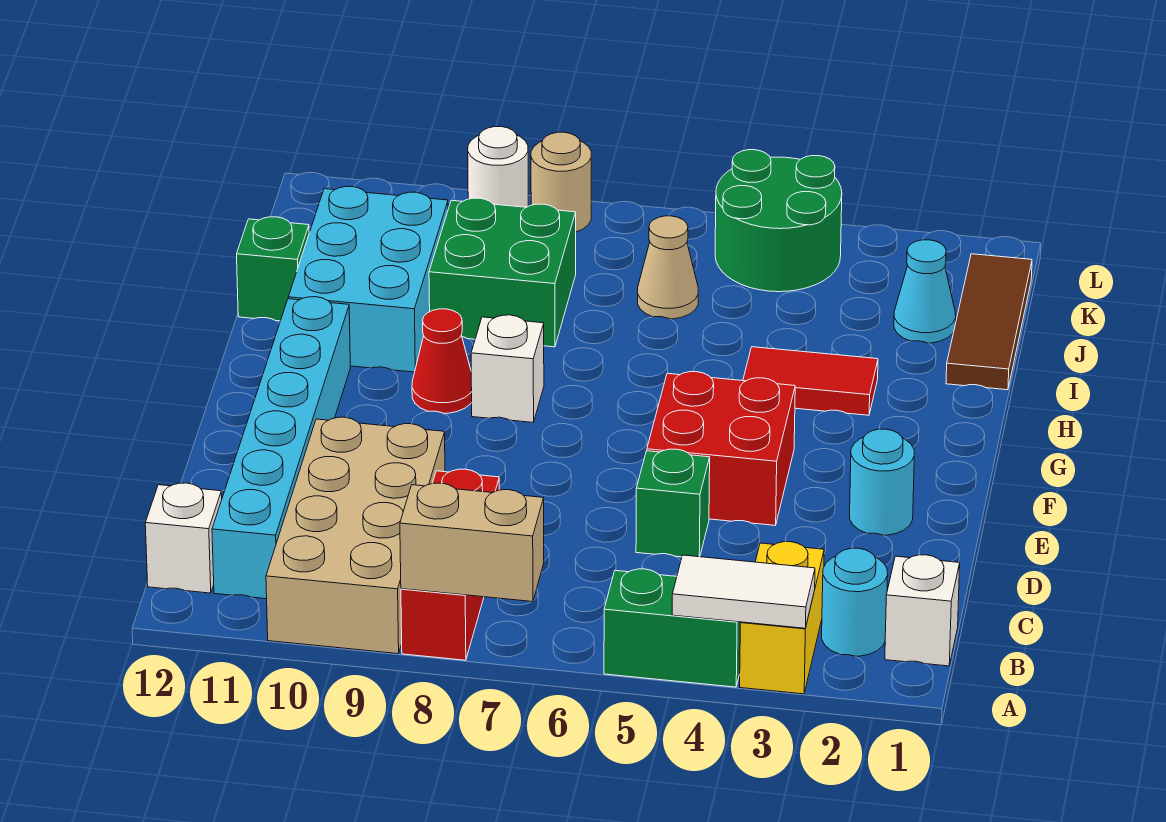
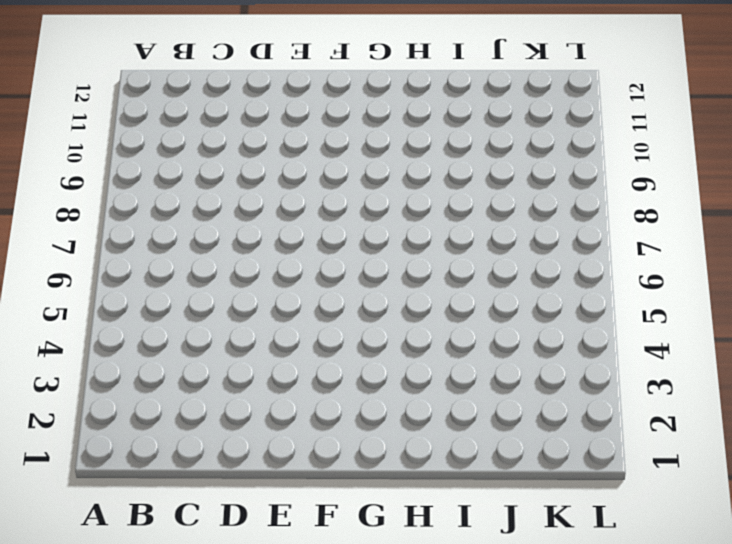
none -> yellow 1x2 brick [740,542,824,694]
none -> green 1x2 brick [604,569,741,687]
none -> red 1x3 brick [401,469,499,660]

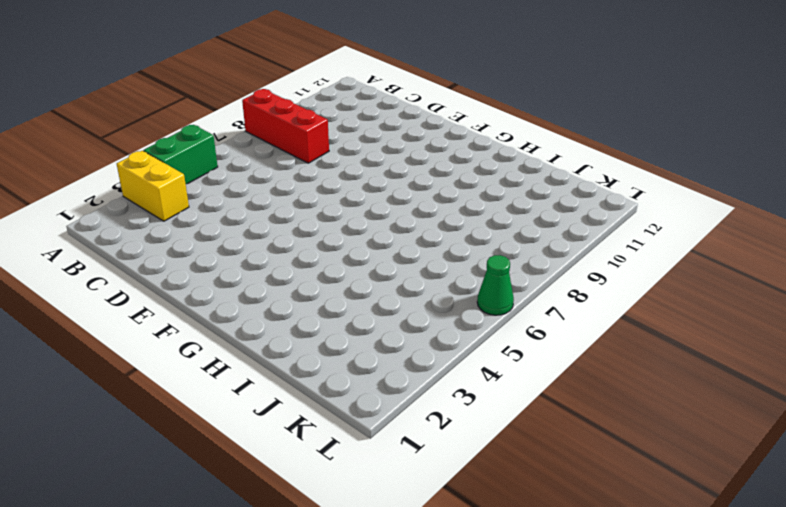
green 1x1 cone [477,255,514,315] -> none
none -> tan 2x4 brick [266,417,445,654]
none -> white 1x1 brick [885,555,960,666]
none -> cyan 1x1 round brick [822,548,888,656]

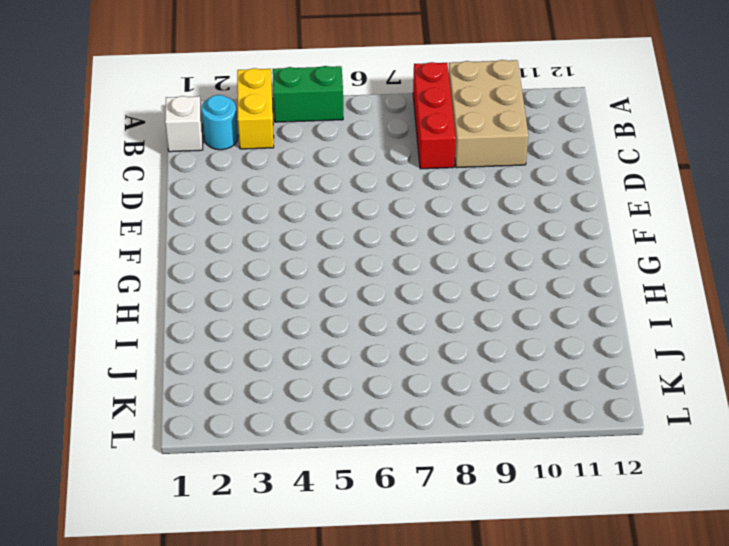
tan 2x3 brick [449,60,528,168] -> tan 2x4 brick [266,417,445,654]
none -> cyan 1x6 brick [212,297,350,599]
none -> white 1x1 brick [145,483,222,593]
none -> green 1x1 brick [636,449,710,557]

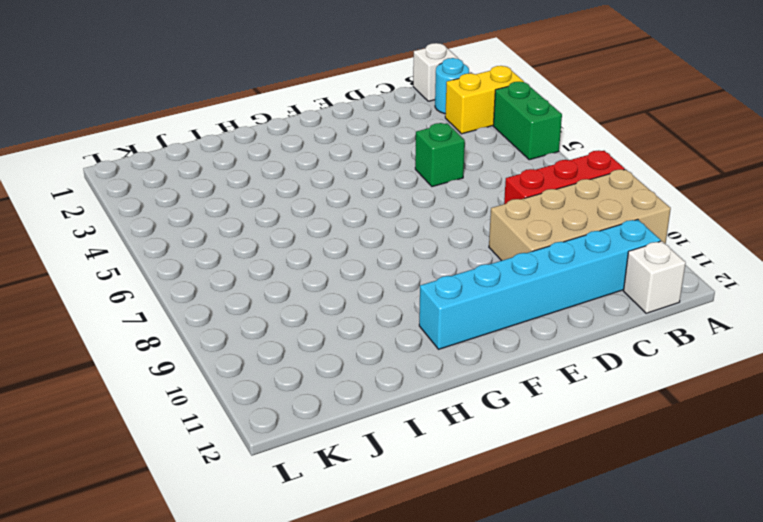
none -> cyan 1x1 round brick [850,429,914,535]
none -> red 2x2 brick [647,372,795,525]
none -> white 1x1 brick [471,315,544,422]

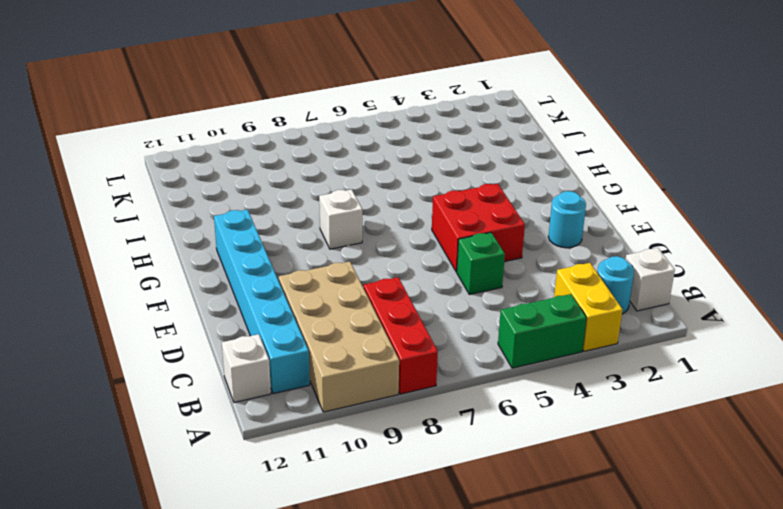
none -> red 1x1 cone [412,309,472,413]
none -> red 1x2 tile [743,347,878,415]
none -> cyan 2x3 brick [288,186,448,372]

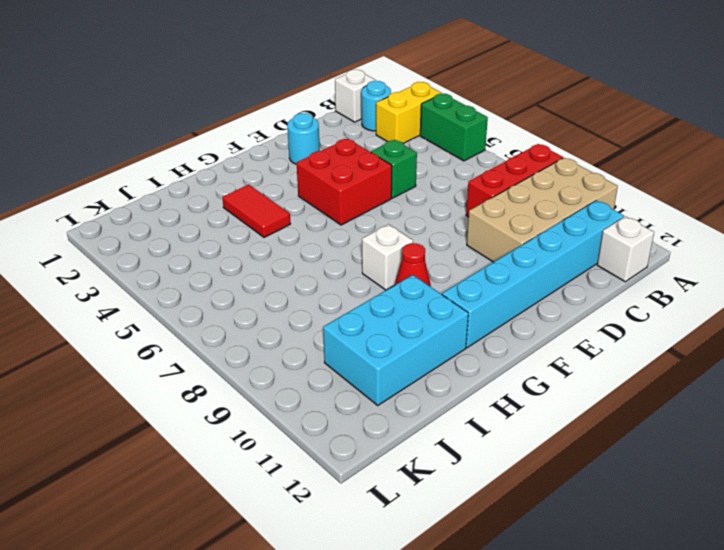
none -> brown 1x3 tile [946,254,1032,390]
none -> green 2x2 brick [429,198,576,347]
none -> green 1x1 brick [237,217,309,321]

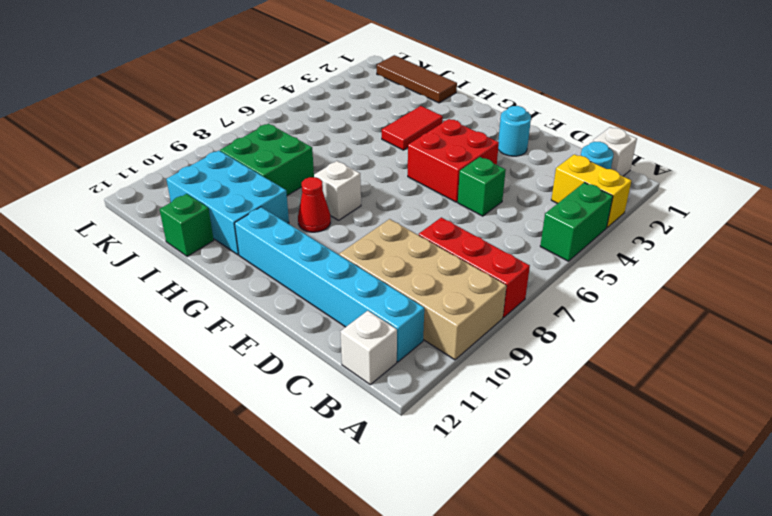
none -> cyan 1x1 cone [894,240,956,343]
none -> tan 1x1 cone [638,216,698,319]
none -> green 2x2 round brick [715,150,842,292]

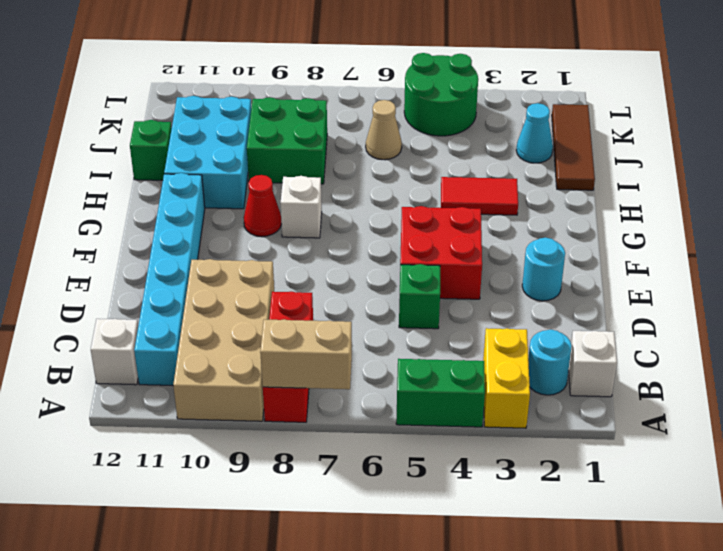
none -> tan 1x1 round brick [531,132,591,232]
none -> white 1x1 round brick [468,127,528,207]
none -> white 1x2 tile [672,555,815,628]

